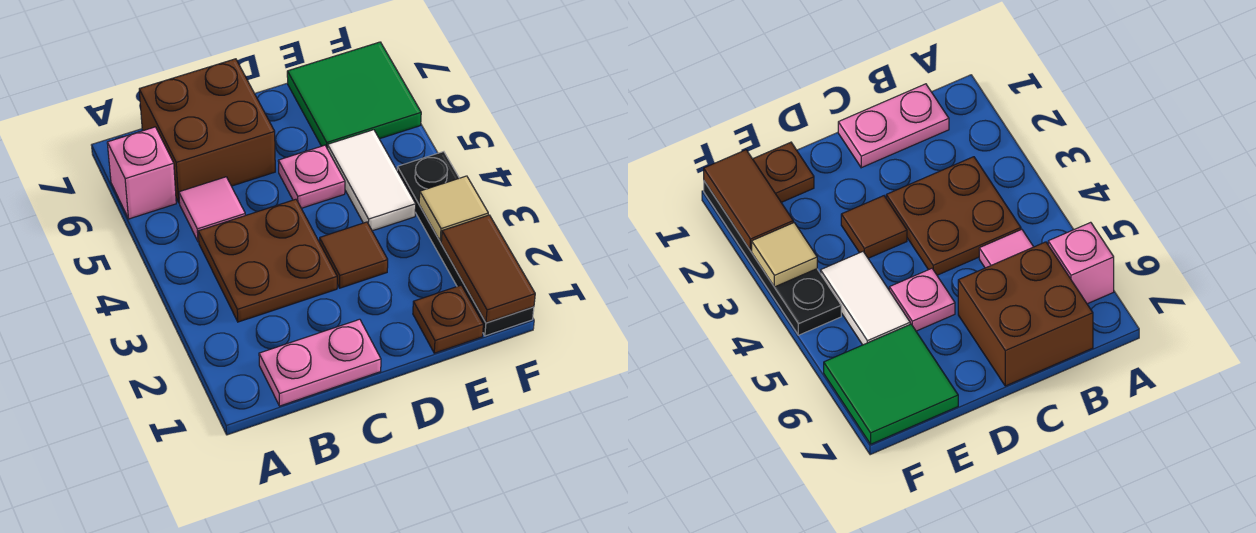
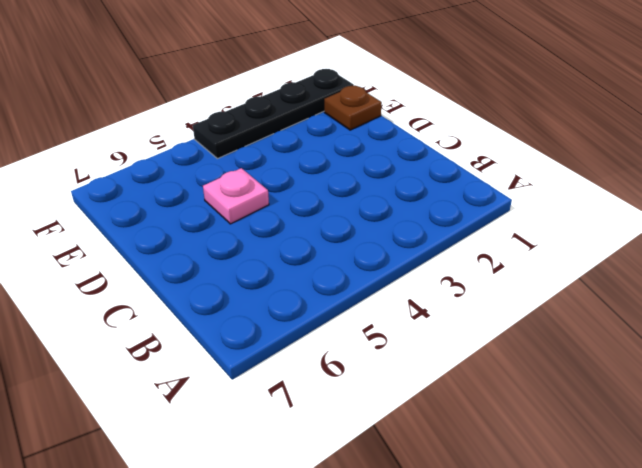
none -> pink 1x1 brick [107,127,176,219]
none -> pink 1x2 plate [259,319,381,406]
none -> brown 2x2 plate [198,199,337,322]

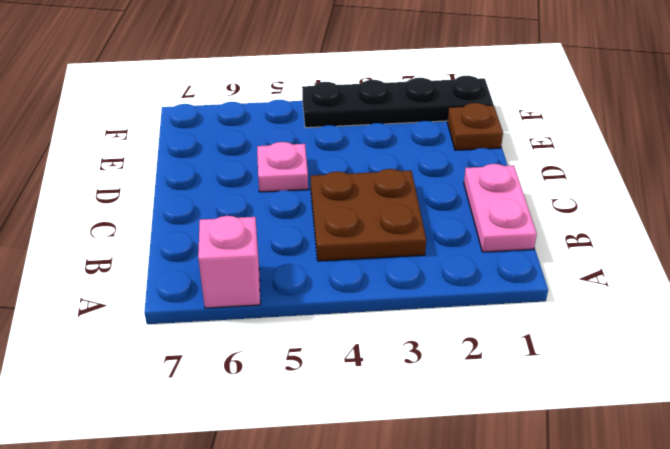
none -> pink 1x1 tile [179,177,245,242]
none -> brown 2x2 brick [139,59,275,202]
none -> brown 1x1 tile [320,222,388,288]

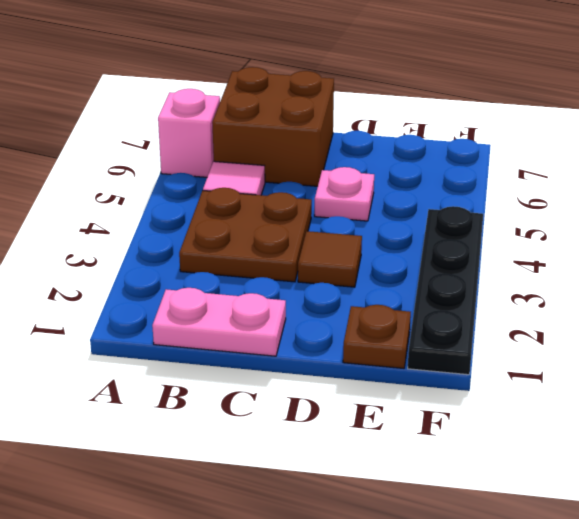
none -> white 1x2 tile [328,130,416,231]
none -> green 2x2 tile [287,42,421,149]
none -> brown 1x2 tile [441,215,535,323]

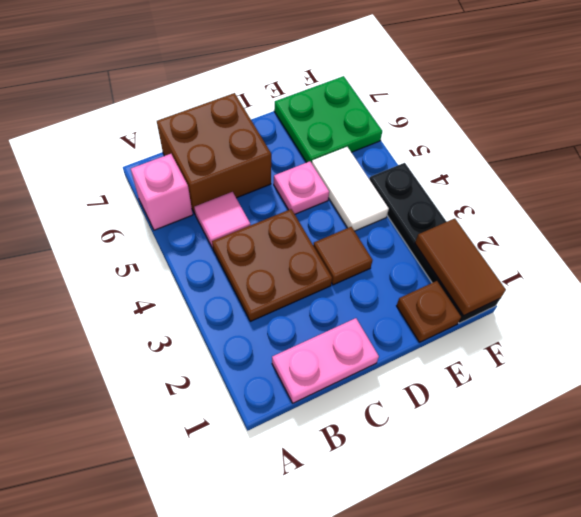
green 2x2 plate [274,76,382,163] -> green 2x2 tile [287,42,421,149]
none -> tan 1x1 tile [419,176,488,242]

